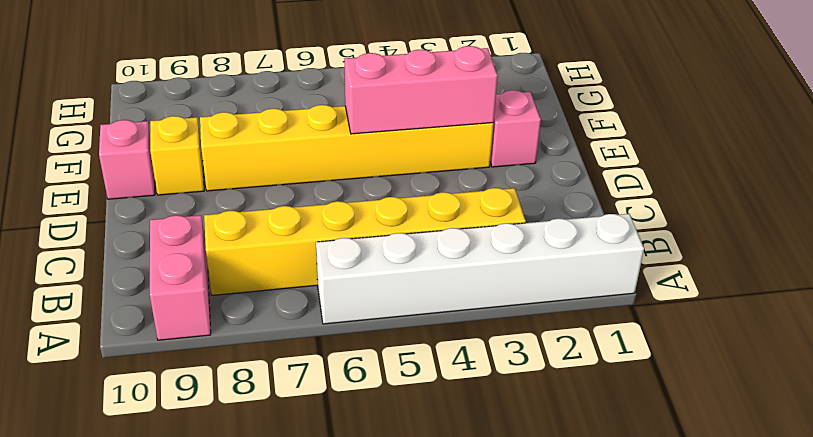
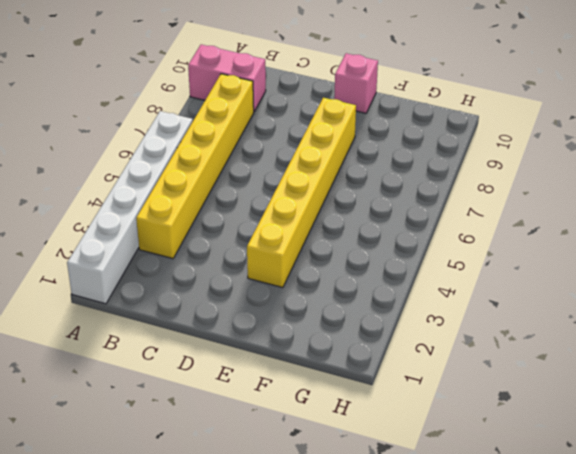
none -> pink 1x1 brick [490,90,541,167]
none -> yellow 1x1 brick [150,116,204,195]

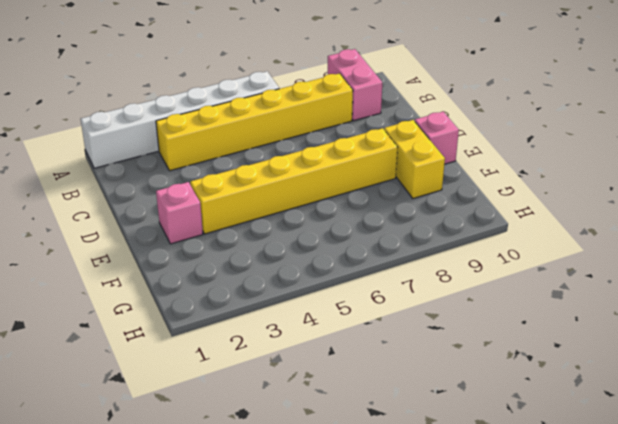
yellow 1x2 brick [384,120,445,198] -> yellow 1x1 brick [150,116,204,195]
none -> pink 1x3 brick [344,46,498,134]

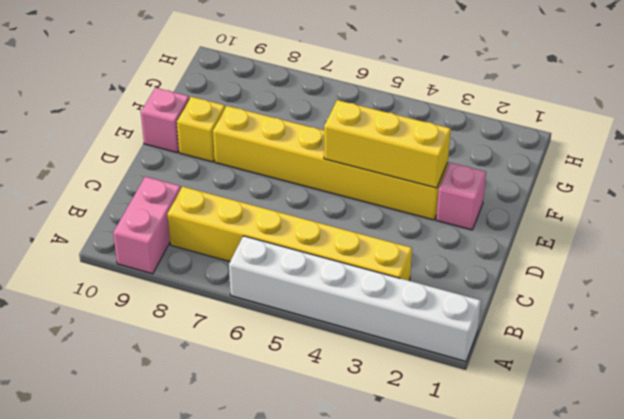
yellow 1x3 brick [324,100,451,188] -> pink 1x3 brick [344,46,498,134]

